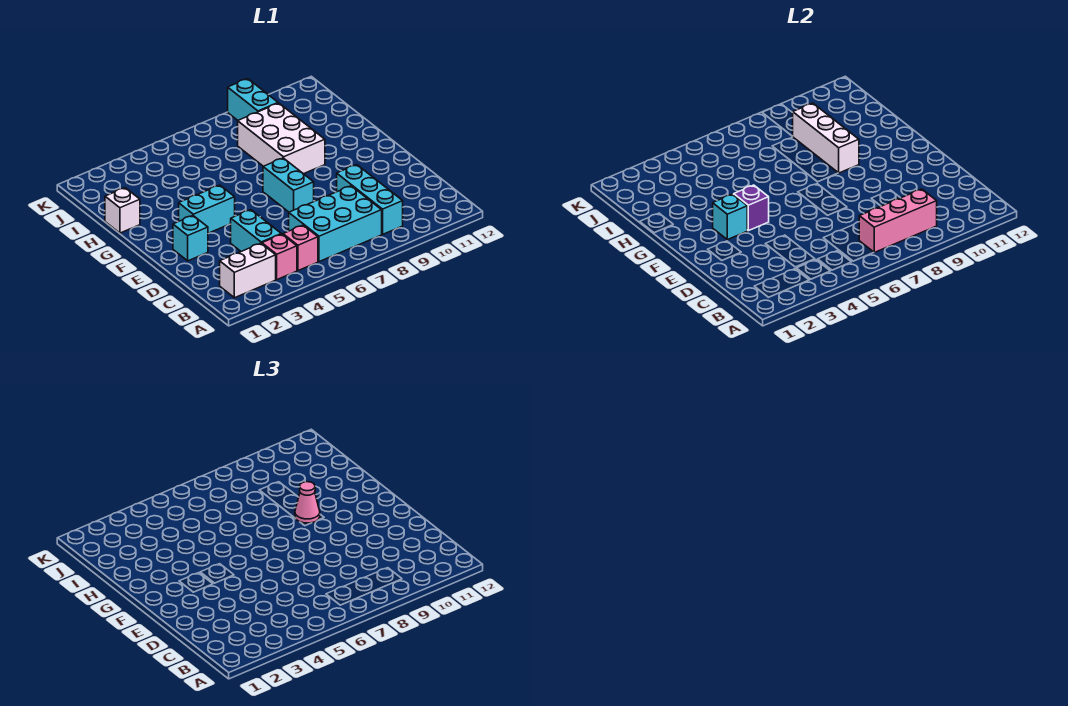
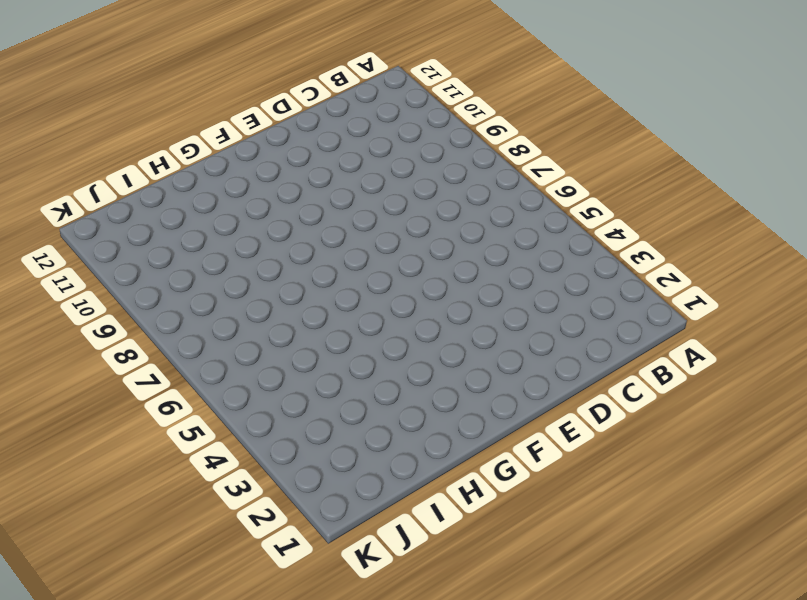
none -> white 1x2 brick [220,243,276,298]
none -> pink 1x1 brick [262,234,297,280]
none -> pink 1x1 brick [283,225,318,271]

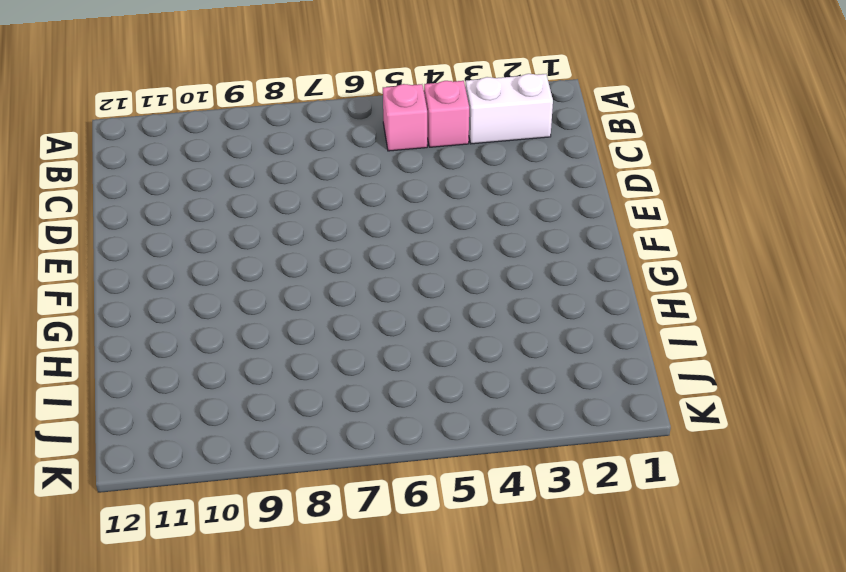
none -> cyan 2x3 brick [289,186,382,262]
none -> cyan 1x3 brick [337,165,403,234]
none -> cyan 1x2 brick [231,210,281,251]

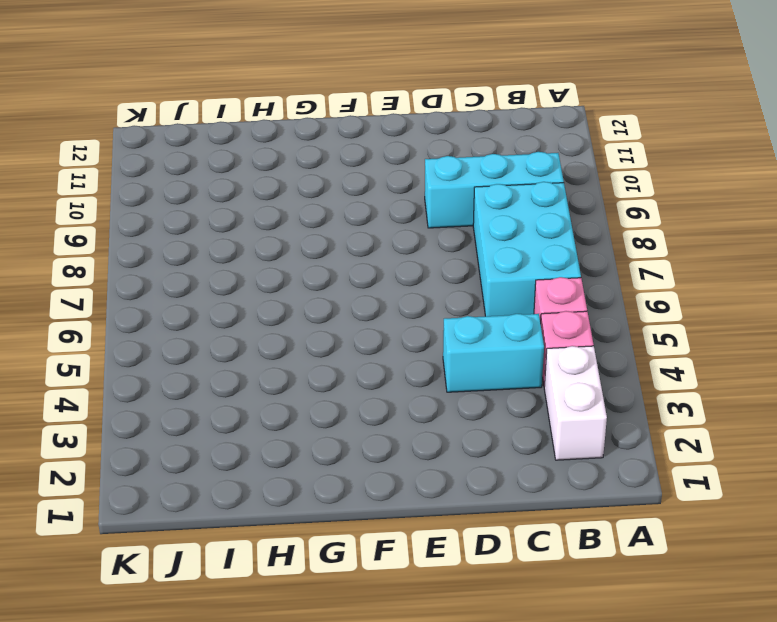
none -> cyan 1x1 brick [173,216,208,261]
none -> cyan 1x2 brick [263,158,314,212]
none -> cyan 1x2 brick [179,185,235,233]

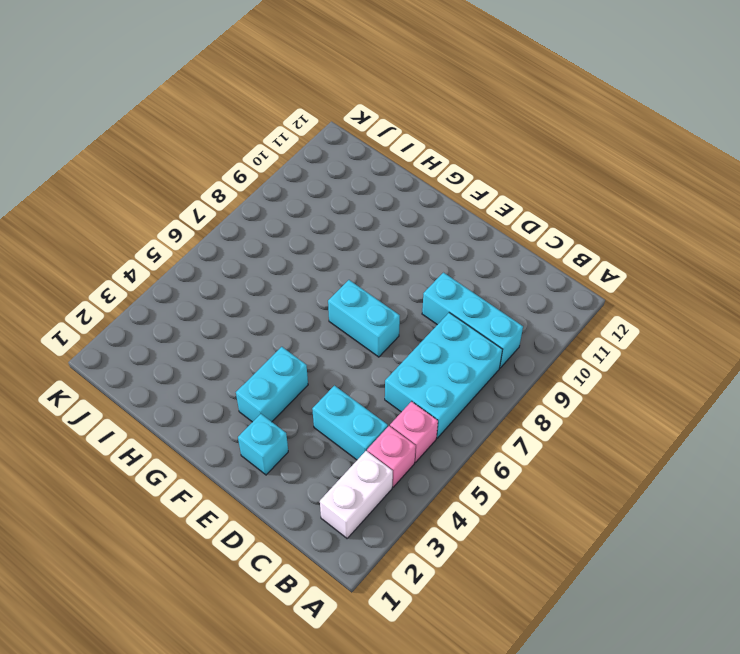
none -> white 2x3 brick [238,103,325,174]
none -> white 1x1 brick [105,188,140,233]
none -> cyan 1x2 brick [228,79,278,120]

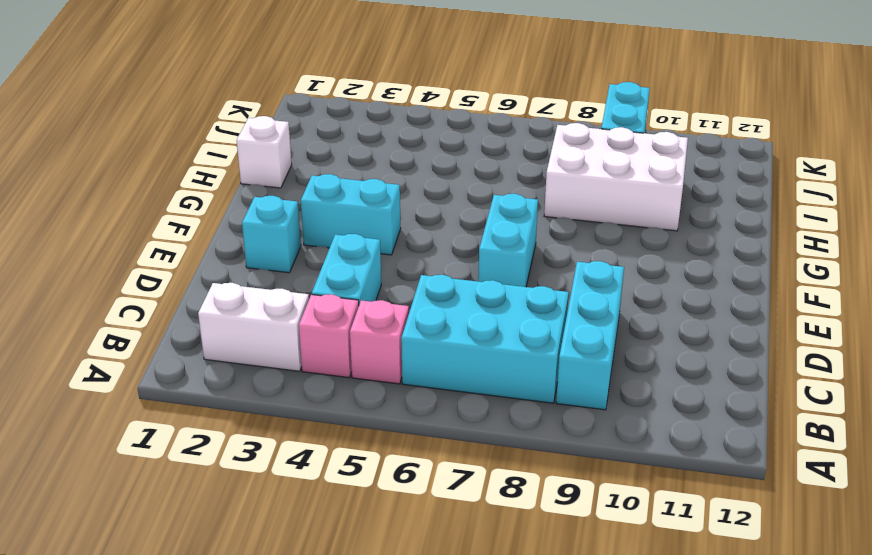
white 2x3 brick [544,123,688,231] -> white 2x3 brick turned to [238,103,325,174]
none -> pink 1x3 brick [859,189,937,252]
none -> cyan 1x1 brick [713,194,747,240]
none -> purple 1x1 brick [734,185,769,231]

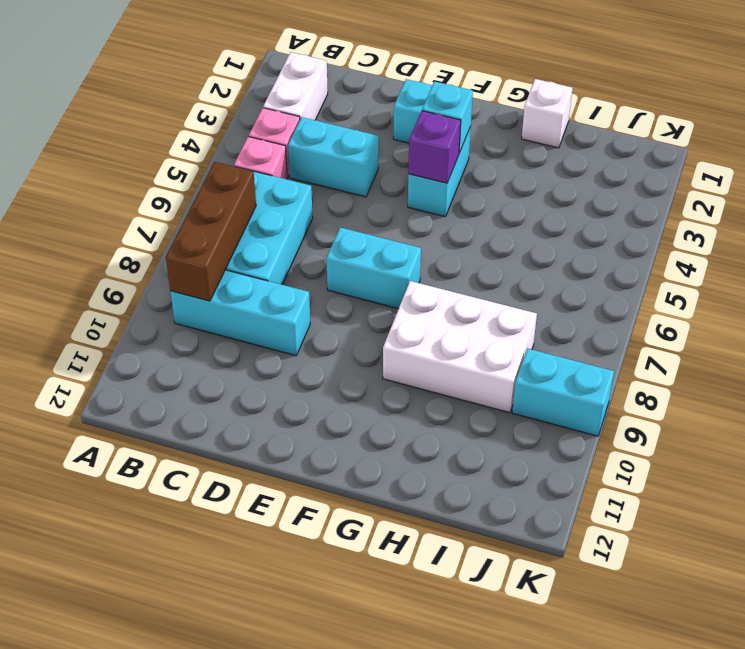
brown 1x3 brick [166,162,256,301] -> pink 1x3 brick [859,189,937,252]
none -> white 1x3 brick [793,103,859,173]
none -> pink 1x1 cone [295,482,320,523]

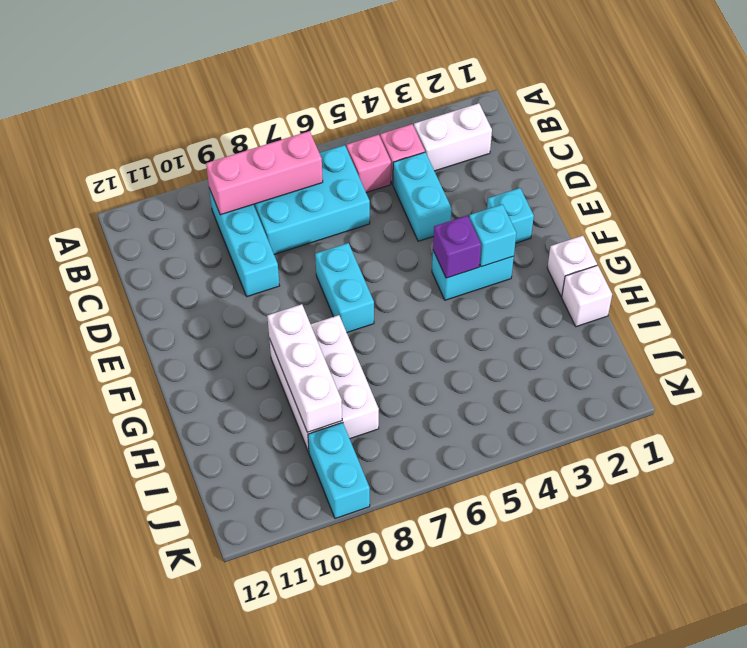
white 1x1 brick [547,236,597,297] -> none
none -> pink 1x1 cone [295,482,320,523]

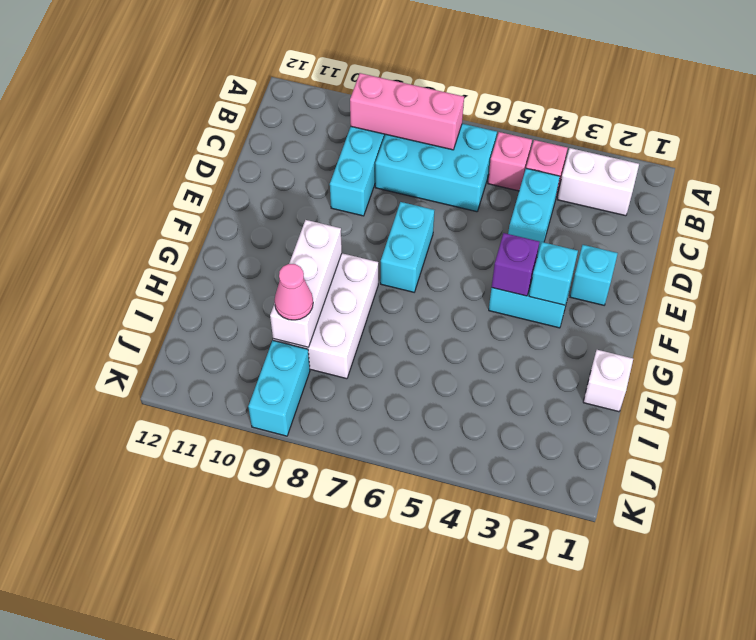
pink 1x1 cone [275,264,313,320] -> pink 1x1 cone moved to [295,482,320,523]

